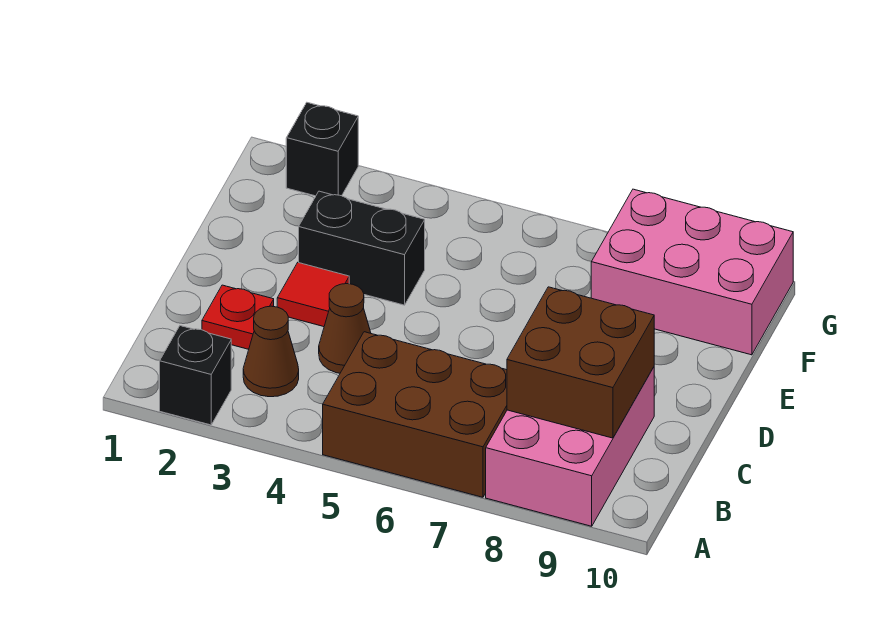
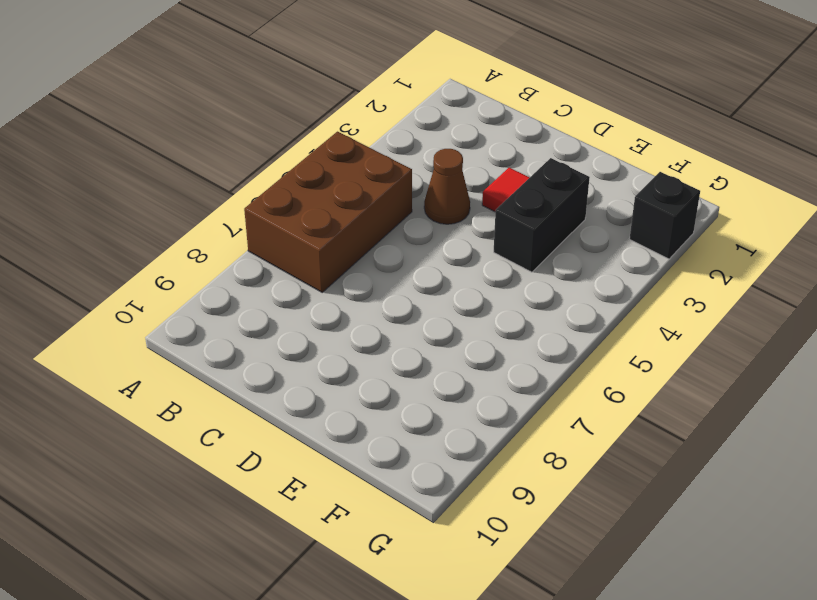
none -> black 1x1 brick [160,326,231,425]
none -> pink 2x3 brick [486,367,654,526]

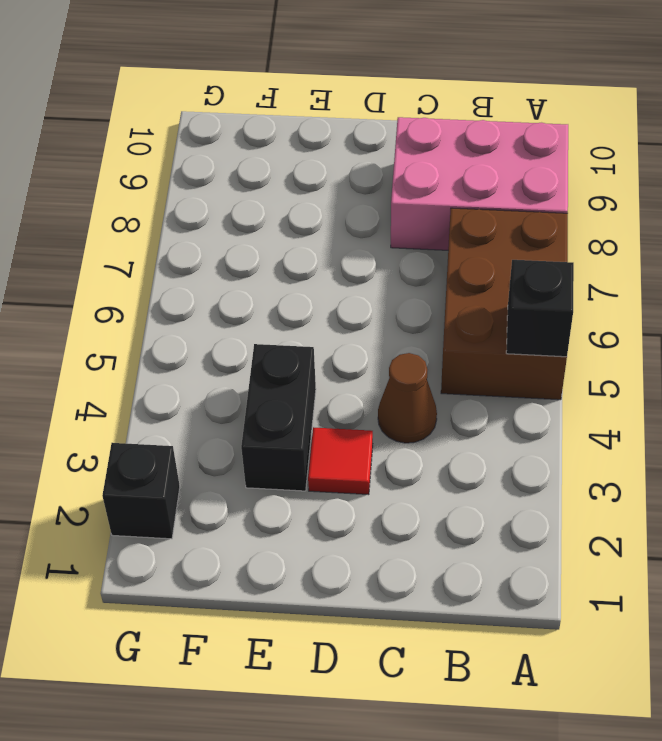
black 1x1 brick [506,260,574,357] -> black 1x1 brick moved to [160,326,231,425]
none -> brown 1x1 cone [243,306,299,397]
none -> red 1x1 plate [202,285,274,349]

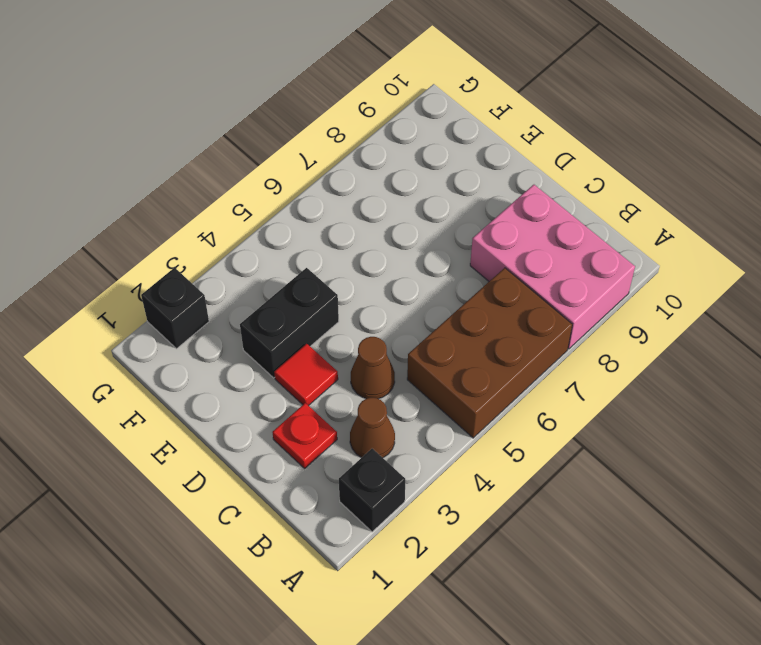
none -> pink 2x3 brick [591,189,793,355]
none -> brown 2x2 brick [507,287,654,438]

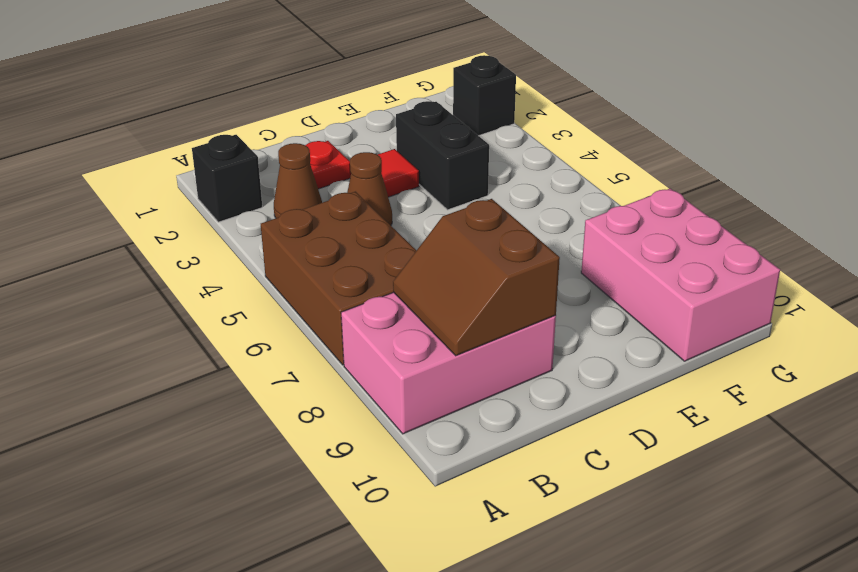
brown 2x2 slope [393,199,560,356] -> brown 2x2 brick [507,287,654,438]

